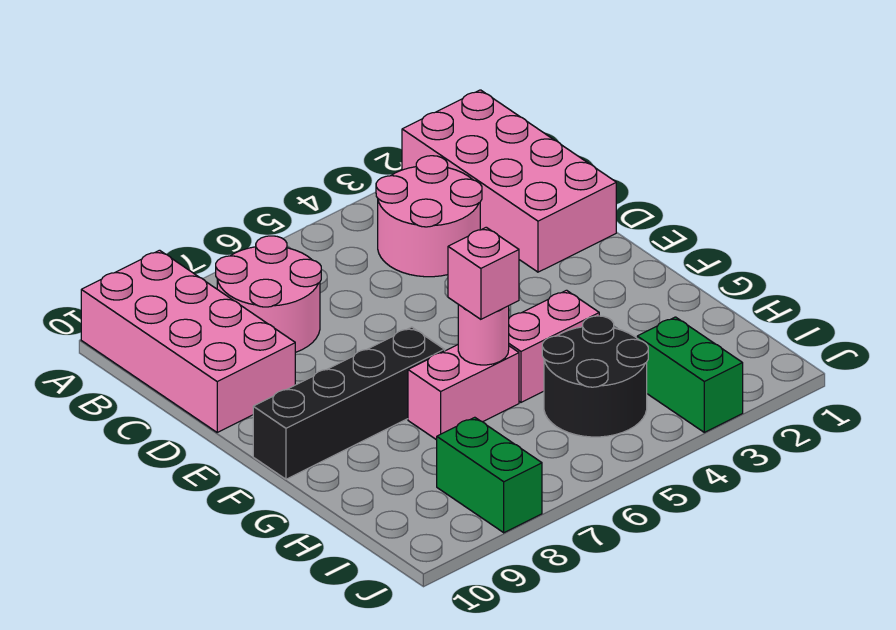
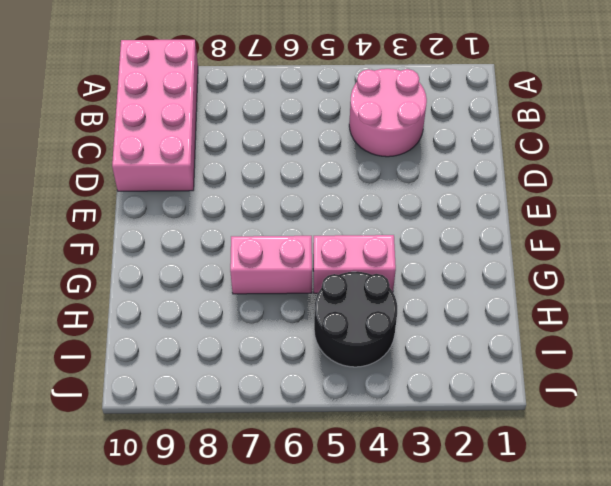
none -> pink 2x4 brick [402,90,616,272]
none -> pink 2x2 round brick [216,236,321,353]
none -> black 1x4 brick [253,327,445,479]

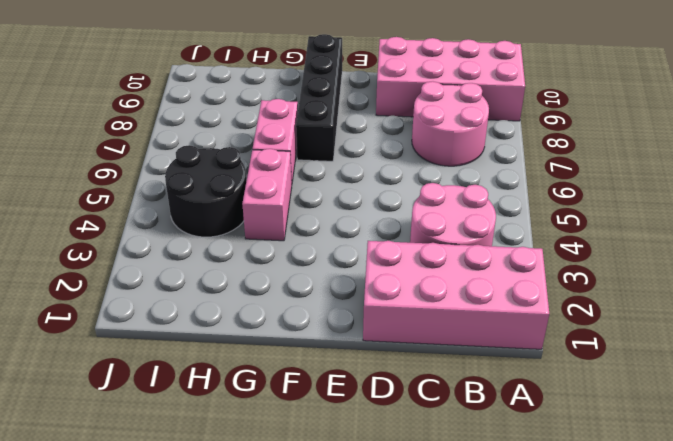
none -> green 1x2 brick [637,317,743,432]
none -> green 1x2 brick [437,417,542,533]
none -> pink 1x1 round brick [458,305,509,365]

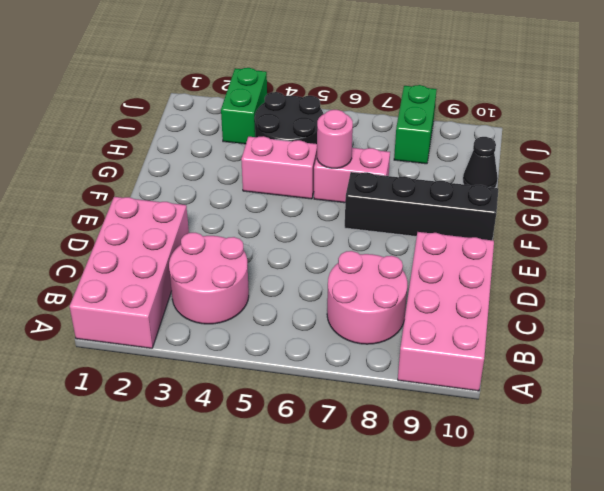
black 1x1 cone [463,137,498,188] -> none
none -> pink 1x1 brick [448,227,519,319]

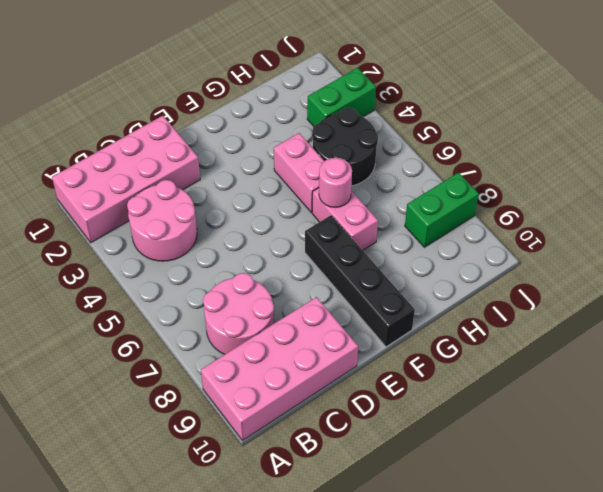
none -> pink 1x1 brick [448,227,519,319]

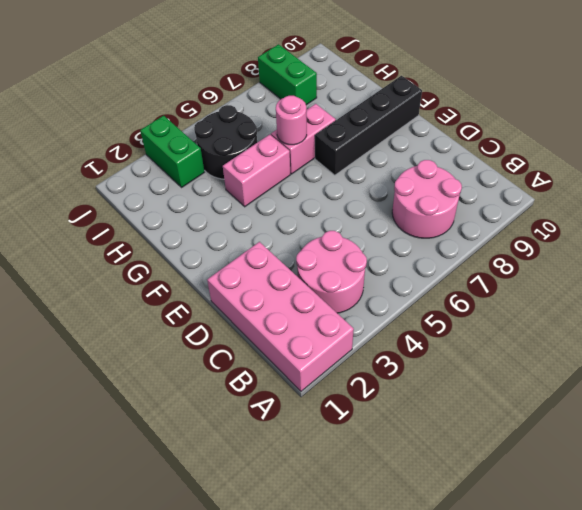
none -> pink 2x4 brick [81,250,295,432]
none -> pink 1x1 brick [448,227,519,319]

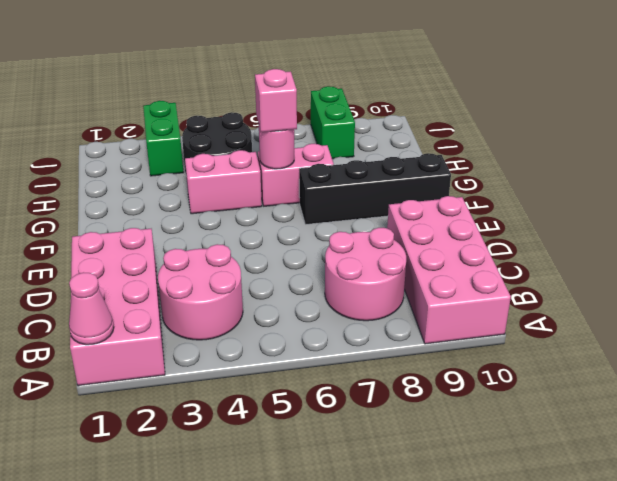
pink 1x1 cone [69,272,114,345] -> none

